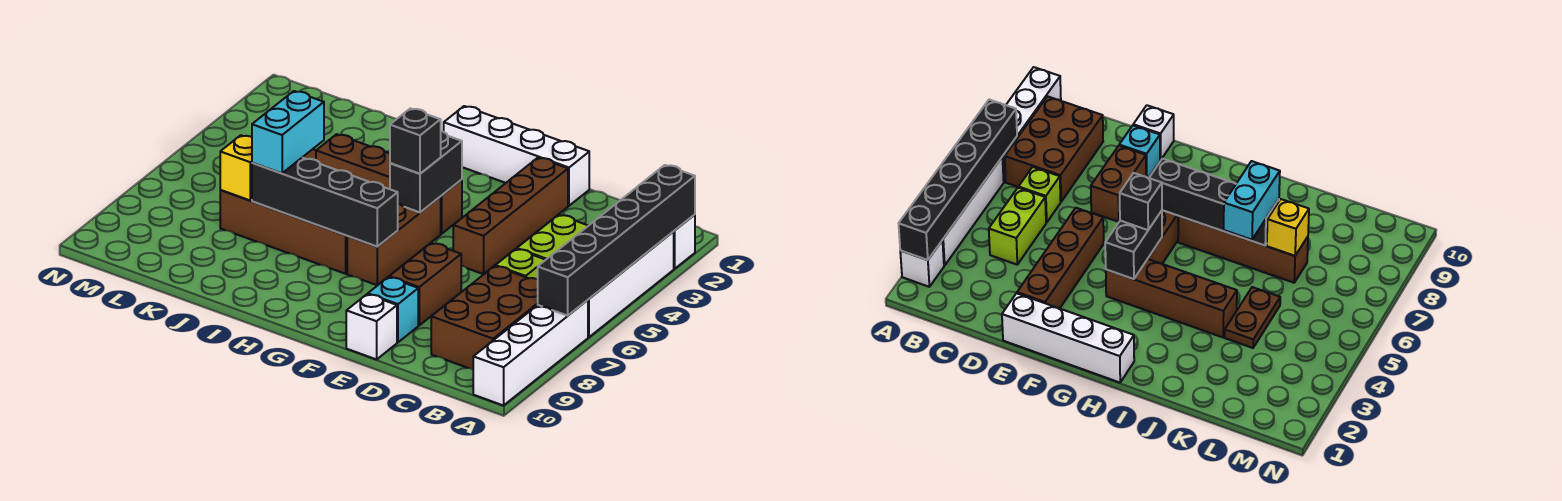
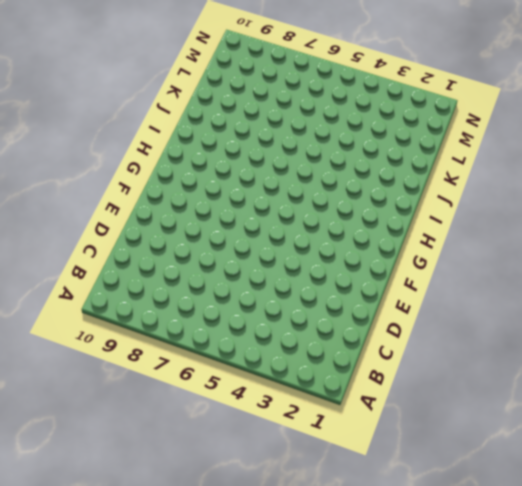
none -> white 1x1 brick [673,215,695,269]
none -> white 1x4 brick [588,232,674,337]
none -> white 1x4 brick [473,300,588,406]

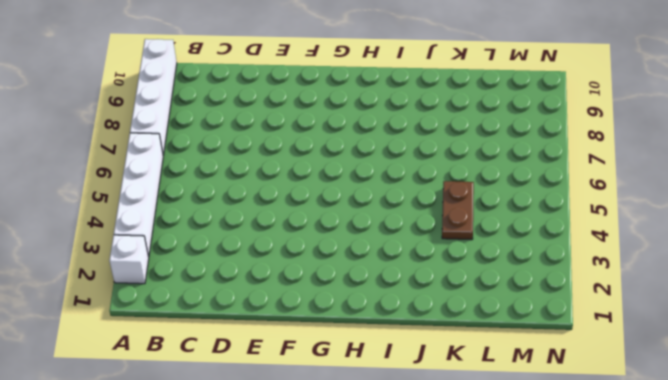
none -> brown 2x3 brick [431,266,538,369]
none -> lime 1x2 brick [517,215,588,260]
none -> lime 1x1 brick [495,249,545,279]

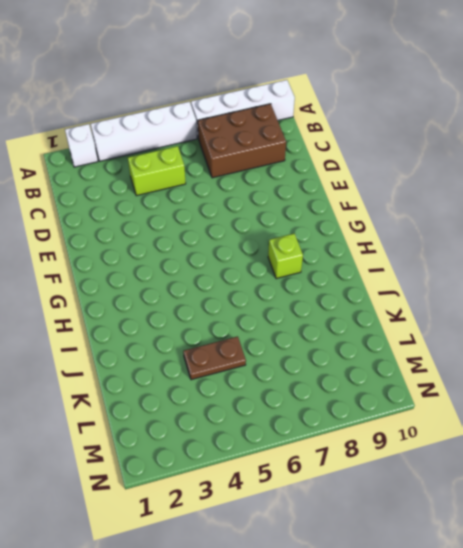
lime 1x1 brick [268,233,303,279] -> lime 1x1 brick moved to [495,249,545,279]
none -> white 1x4 brick [444,106,589,206]
none -> brown 1x4 brick [453,158,568,274]
none -> brown 1x2 brick [389,243,461,325]

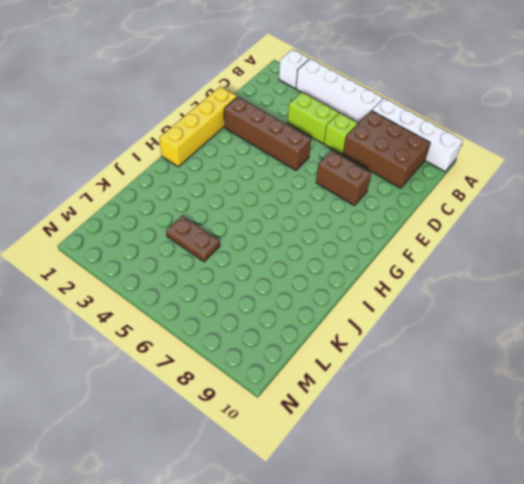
yellow 1x4 brick [159,86,237,167] -> white 1x4 brick [444,106,589,206]
none -> cyan 1x1 brick [368,277,418,342]
none -> white 1x1 brick [346,294,397,359]
none -> brown 1x4 brick [316,134,462,234]

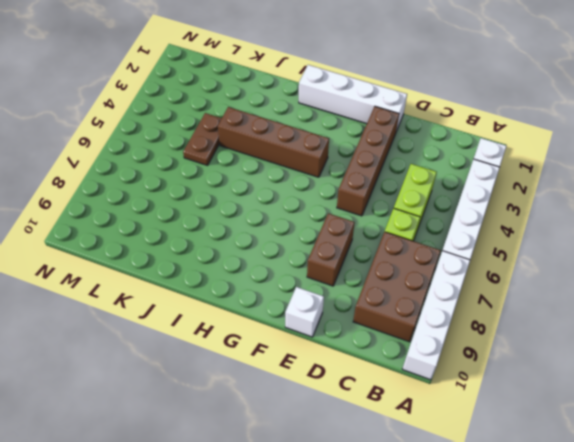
none -> cyan 1x1 brick [368,277,418,342]
none -> brown 1x3 brick [347,197,441,285]
none -> brown 1x4 brick [220,190,347,274]

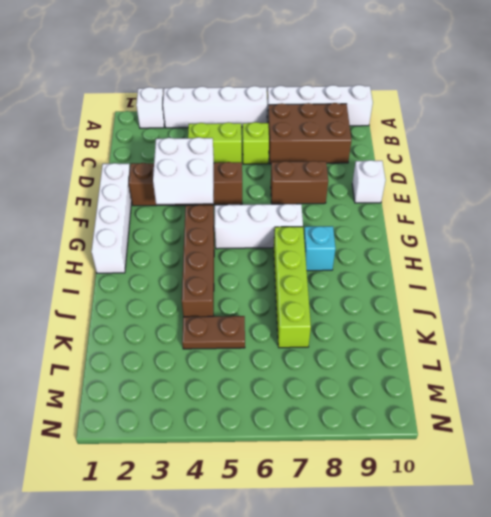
white 2x2 brick [153,137,214,204] -> none
white 1x3 brick [215,204,303,249] -> brown 1x3 brick [347,197,441,285]
lime 1x4 brick [274,227,311,348] -> brown 1x4 brick [220,190,347,274]
cyan 1x1 brick [304,226,336,271] -> cyan 1x1 brick moved to [368,277,418,342]
none -> black 1x6 brick [538,165,695,316]
none -> black 1x2 brick [390,131,462,212]
none -> black 1x4 brick [252,158,398,247]

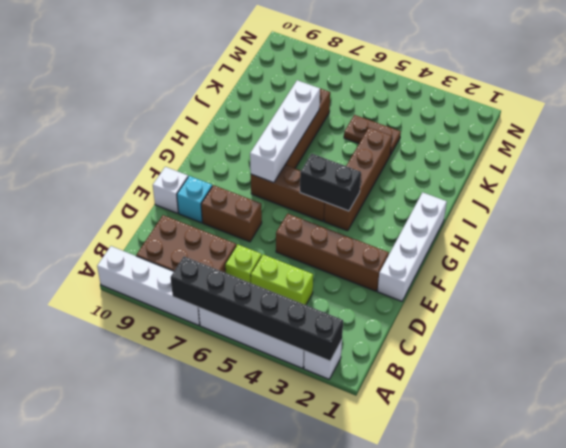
white 1x4 brick [250,80,320,183] -> black 1x4 brick [252,158,398,247]
none -> yellow 1x1 brick [220,135,252,200]
none -> black 1x1 brick [390,108,441,174]
none -> cyan 1x2 brick [252,91,324,173]

